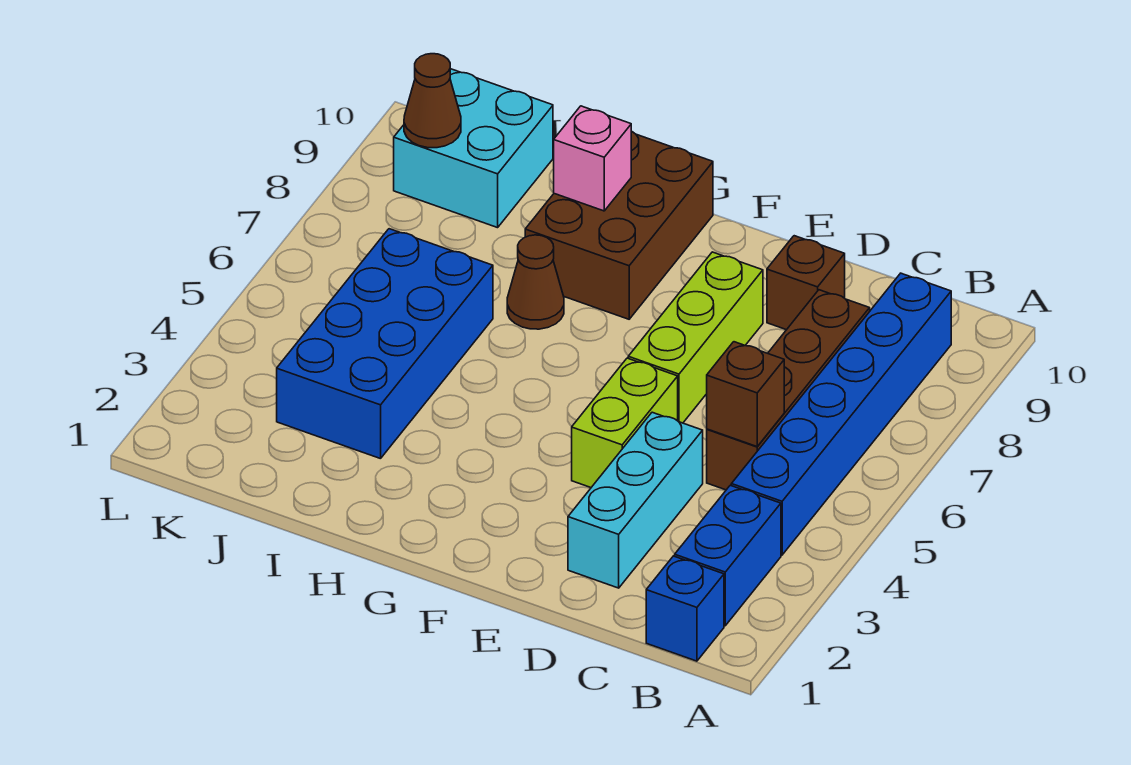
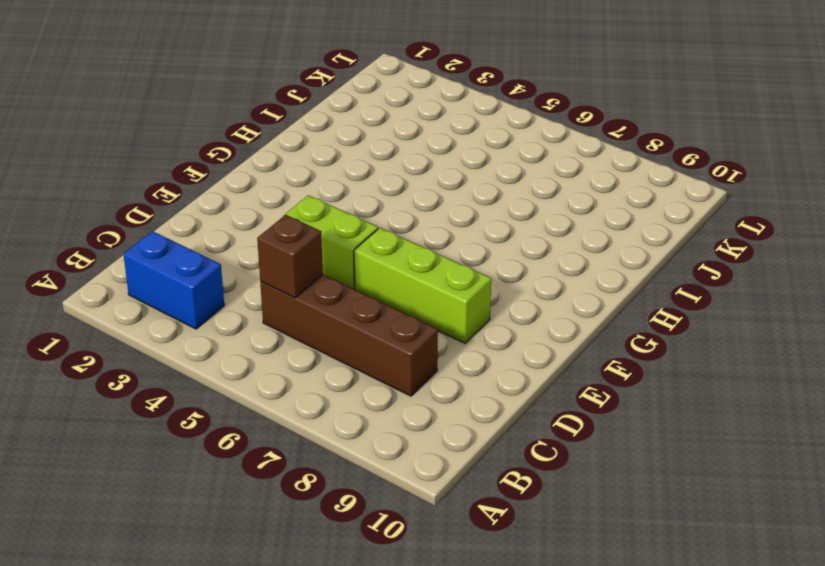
none -> blue 1x1 brick [646,556,724,661]
none -> blue 1x6 brick [731,273,952,555]
none -> cyan 1x3 brick [568,412,703,588]

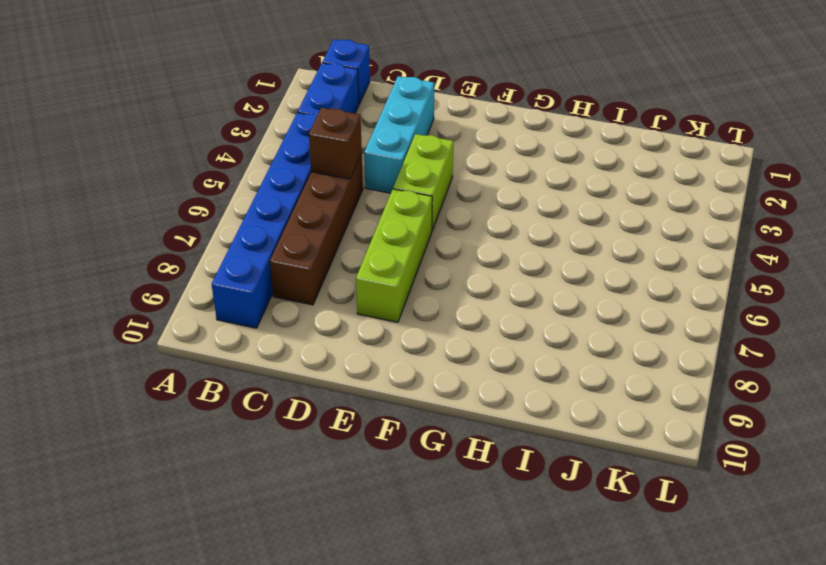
none -> brown 1x1 brick [767,236,845,330]
none -> brown 2x3 brick [525,131,713,319]
none -> brown 1x1 cone [507,235,564,329]

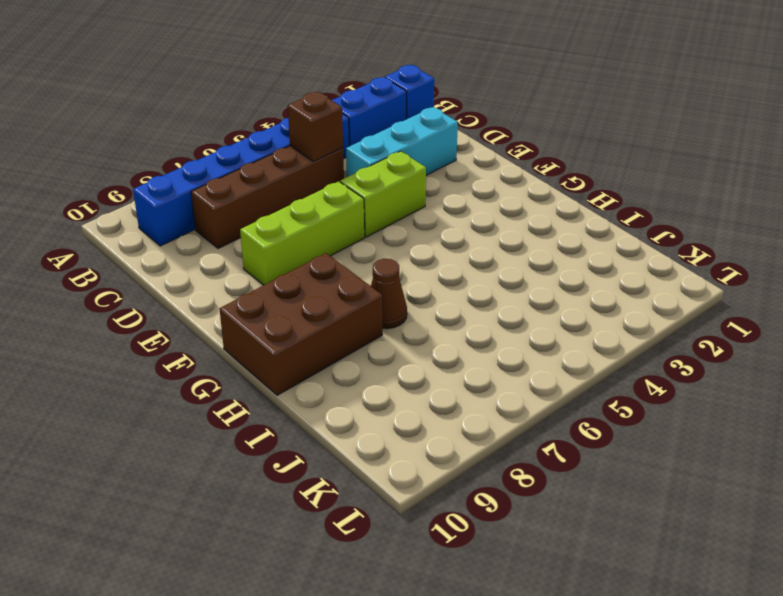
none -> brown 1x1 brick [767,236,845,330]
none -> blue 2x4 brick [277,229,493,459]
none -> cyan 2x2 brick [394,69,553,228]

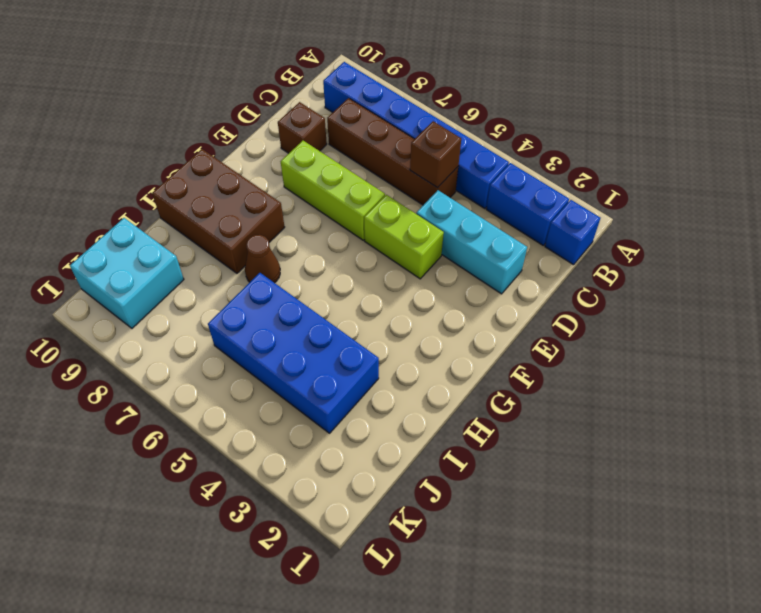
none -> pink 1x1 brick [554,106,631,211]
none -> brown 1x1 cone [404,54,461,148]

